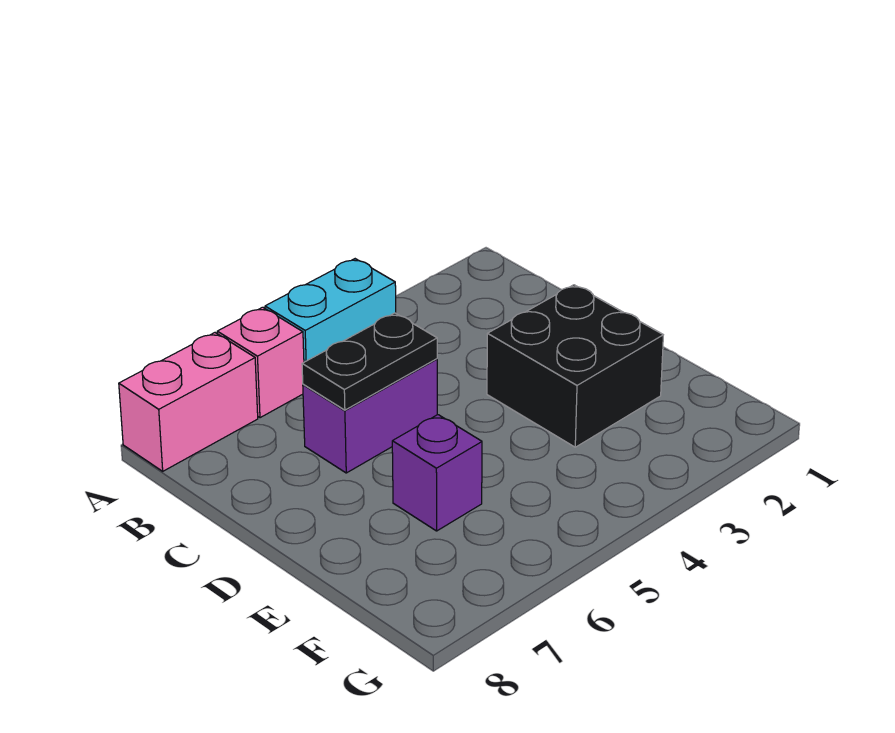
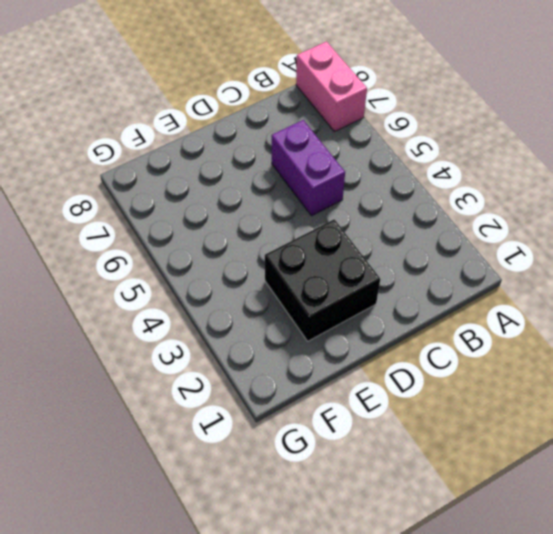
none -> cyan 1x2 brick [265,259,396,362]
none -> pink 1x1 brick [217,307,304,418]

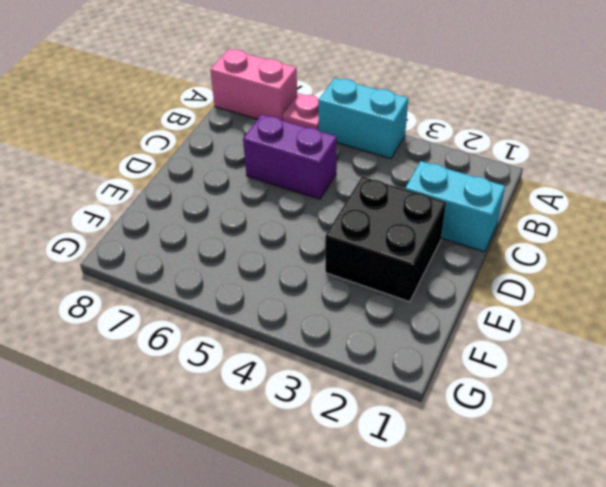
pink 1x1 plate [283,94,319,130] -> pink 1x1 brick [217,307,304,418]
cyan 1x2 brick [405,161,505,252] -> none
none -> purple 1x1 brick [392,415,482,531]
none -> black 1x2 plate [302,313,437,410]

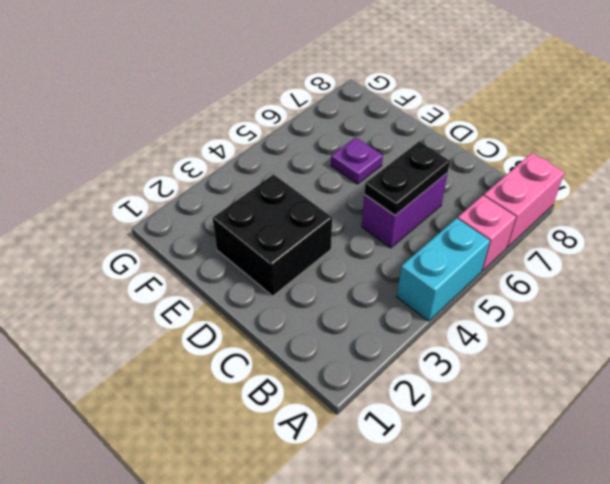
purple 1x1 plate [331,138,383,184] -> purple 1x1 brick [392,415,482,531]

